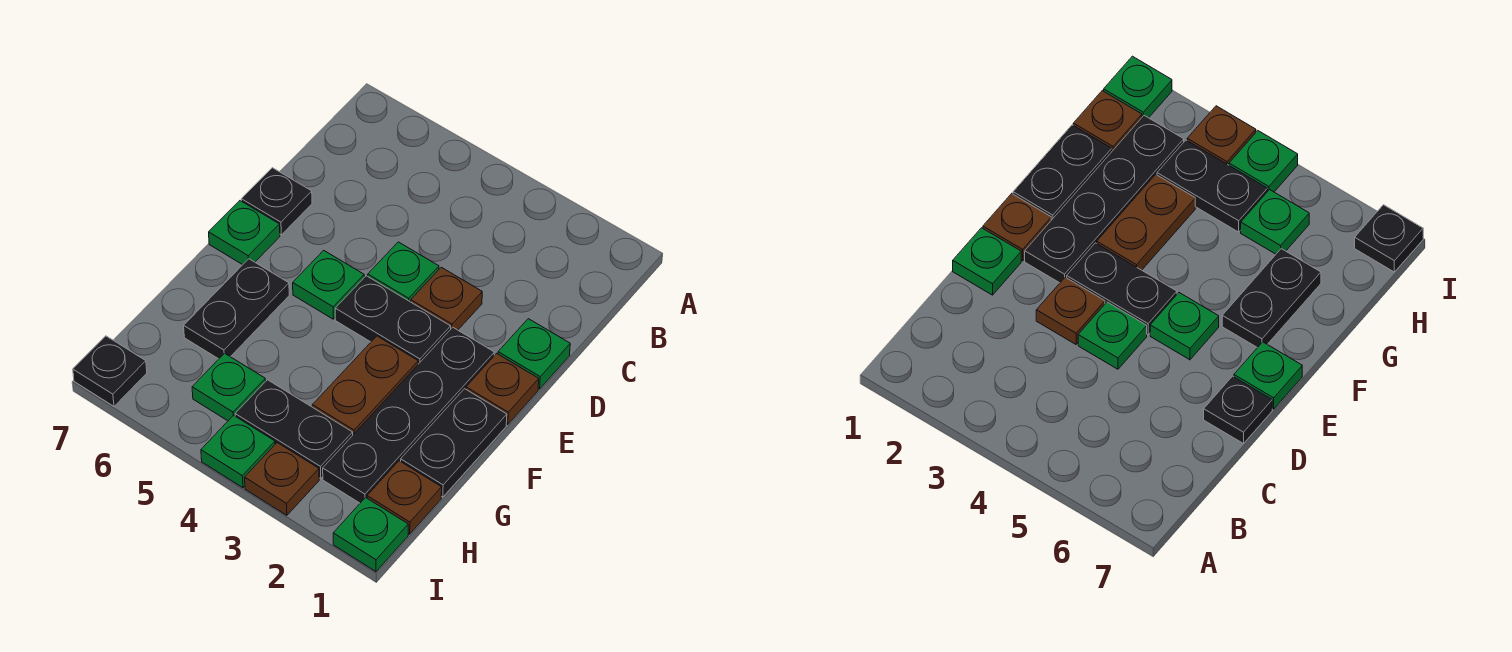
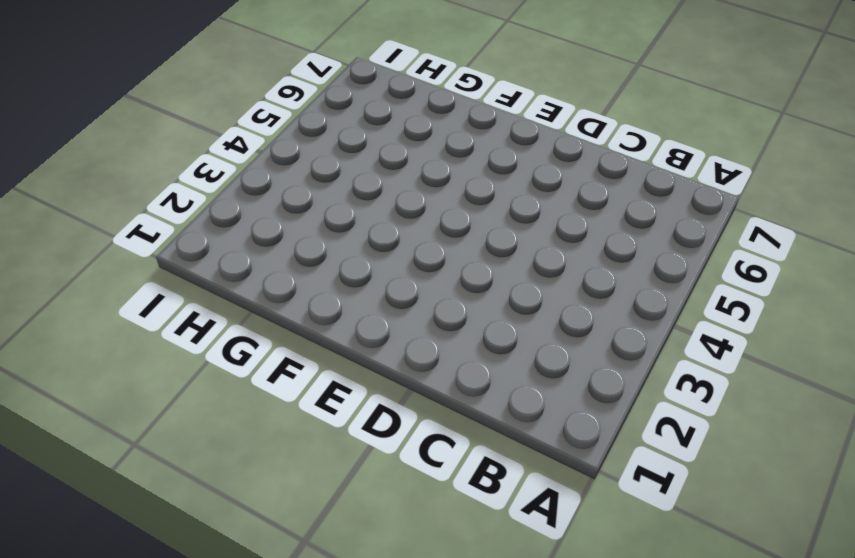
none -> green 1x1 plate [498,319,570,389]
none -> brown 1x1 plate [411,267,482,330]
none -> green 1x1 plate [368,242,439,302]

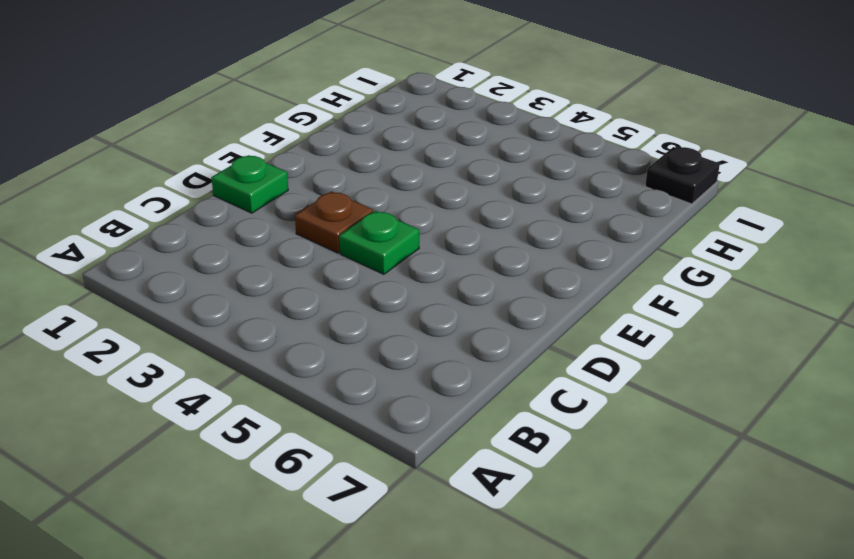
none -> black 1x1 plate [241,168,312,235]
none -> brown 1x1 plate [466,353,539,425]
none -> black 1x4 plate [323,327,494,503]

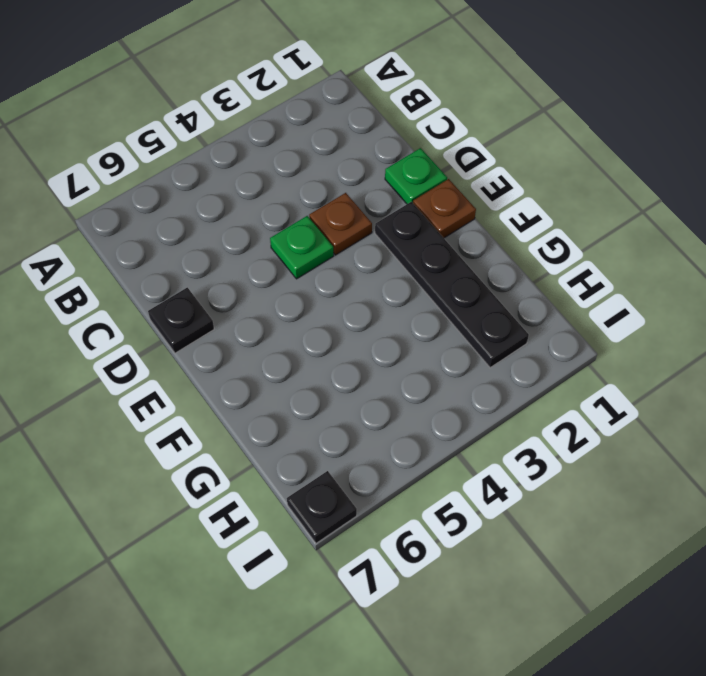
none -> black 1x2 plate [335,276,451,364]
none -> green 1x1 plate [293,250,364,319]
none -> green 1x1 plate [209,201,280,265]

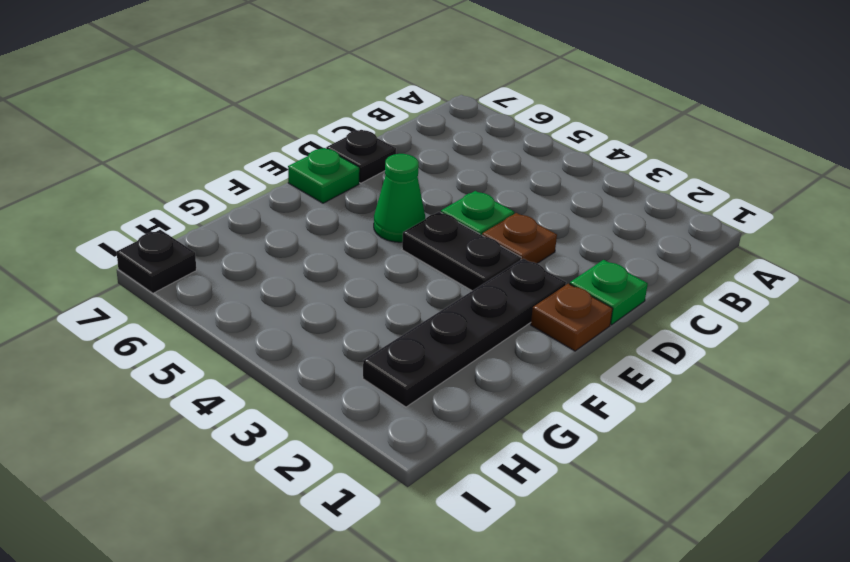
green 1x1 cone [374,154,426,242] -> green 1x1 plate [293,250,364,319]
none -> black 1x2 plate [401,389,507,497]
none -> brown 1x2 plate [312,336,418,435]
none -> black 1x2 plate [184,259,289,359]

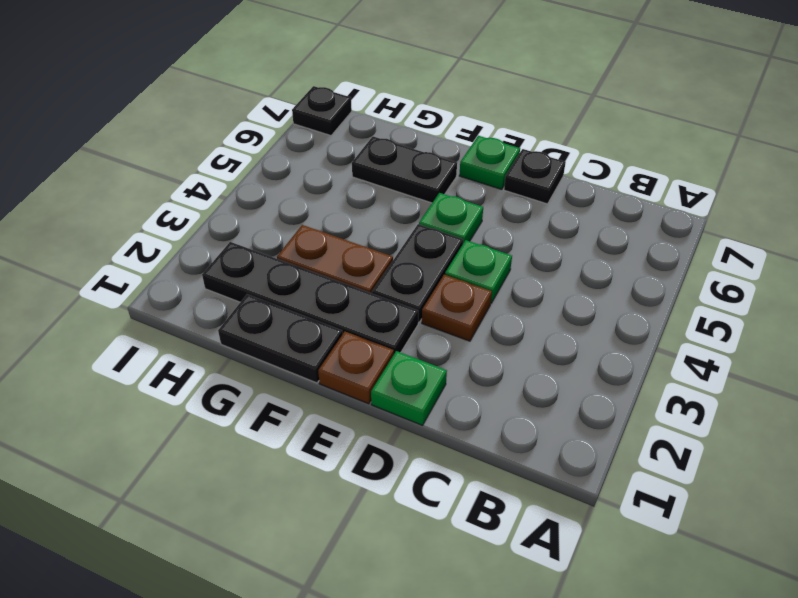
none -> brown 1x1 plate [367,461,442,534]
none -> black 1x2 plate [235,380,353,479]
none -> green 1x1 plate [192,353,265,421]

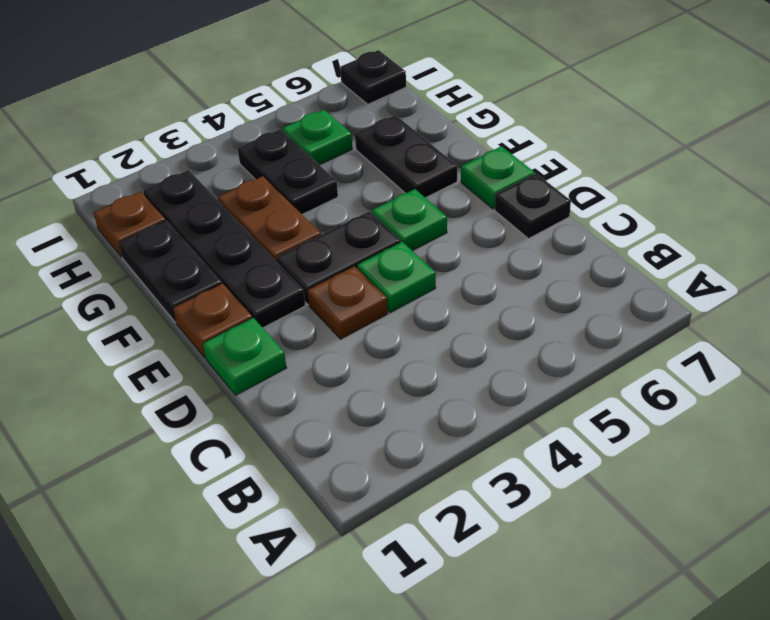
black 1x2 plate [238,129,338,214] -> black 1x2 plate turned to [235,380,353,479]
none -> green 1x1 plate [333,498,408,571]
none -> brown 1x1 plate [245,443,319,515]
none -> green 1x1 plate [201,415,275,488]

